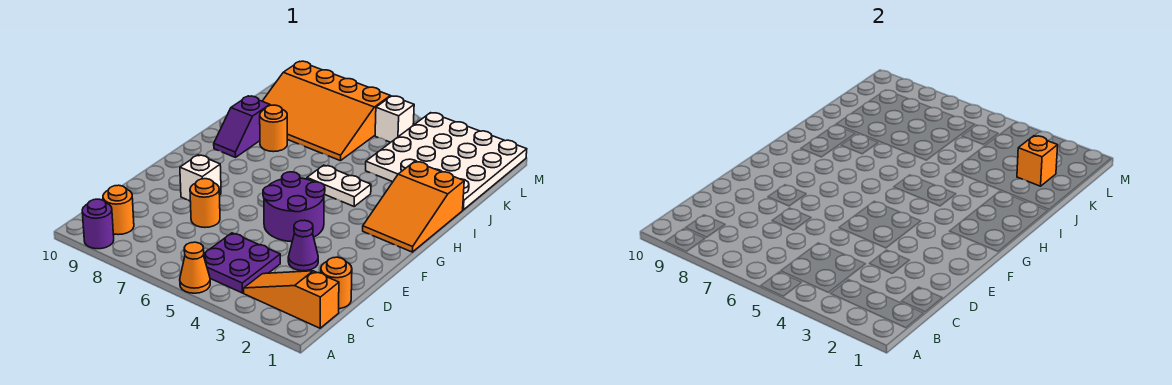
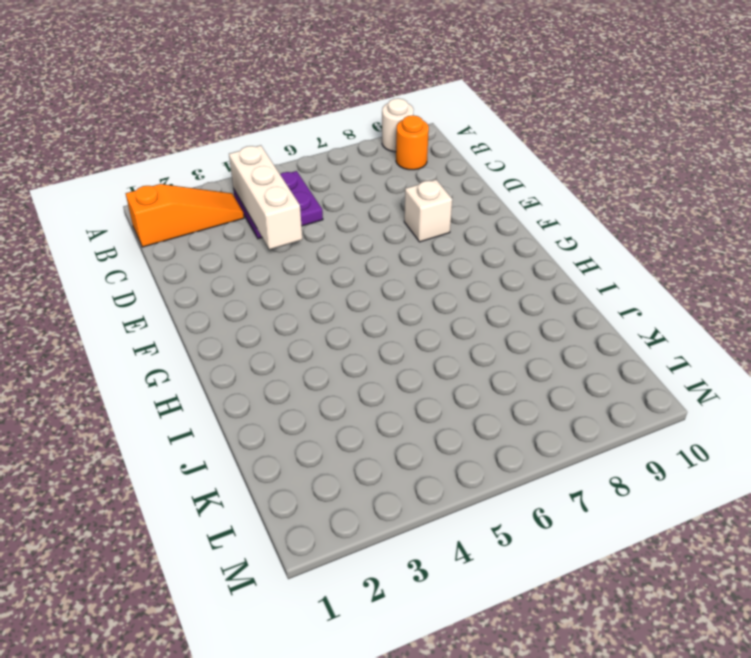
white 1x1 round brick [382,98,414,152] -> purple 1x1 round brick [82,199,114,249]
white 1x3 brick [229,145,302,249] -> none
none -> orange 1x1 cone [180,242,210,293]
none -> orange 1x1 round brick [321,257,352,309]
none -> purple 1x1 cone [288,220,318,271]

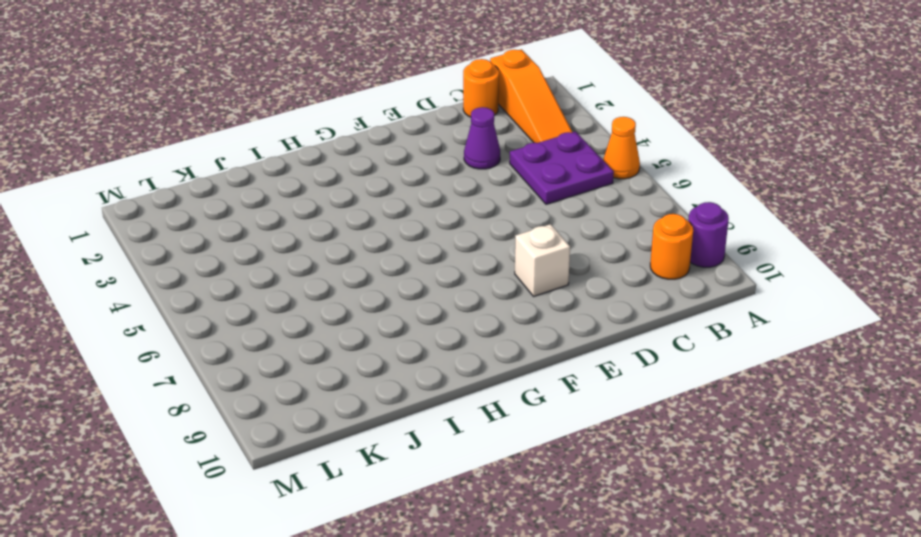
none -> orange 1x1 round brick [190,179,220,227]
none -> purple 2x2 round brick [263,172,325,242]
none -> orange 2x3 slope [363,161,464,252]

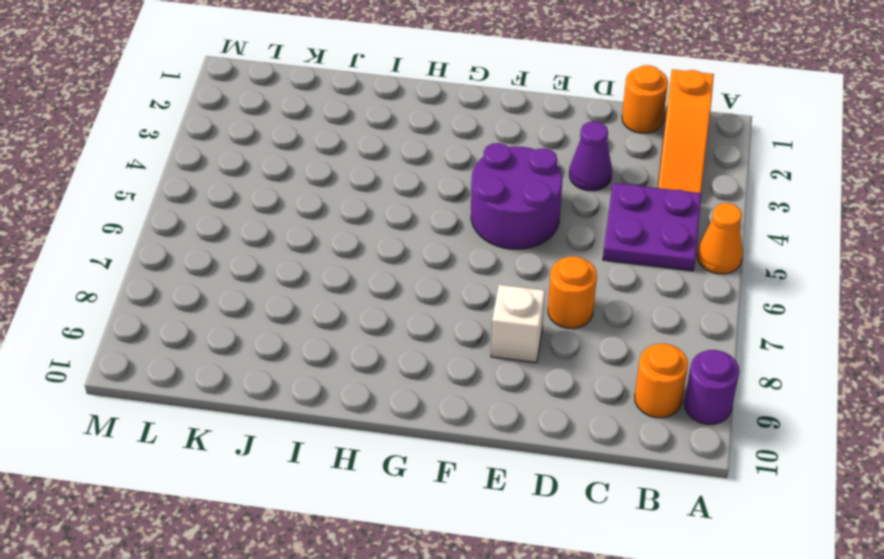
none -> orange 2x3 slope [363,161,464,252]
none -> white 1x2 plate [307,165,371,206]
none -> purple 1x2 slope [214,96,270,157]

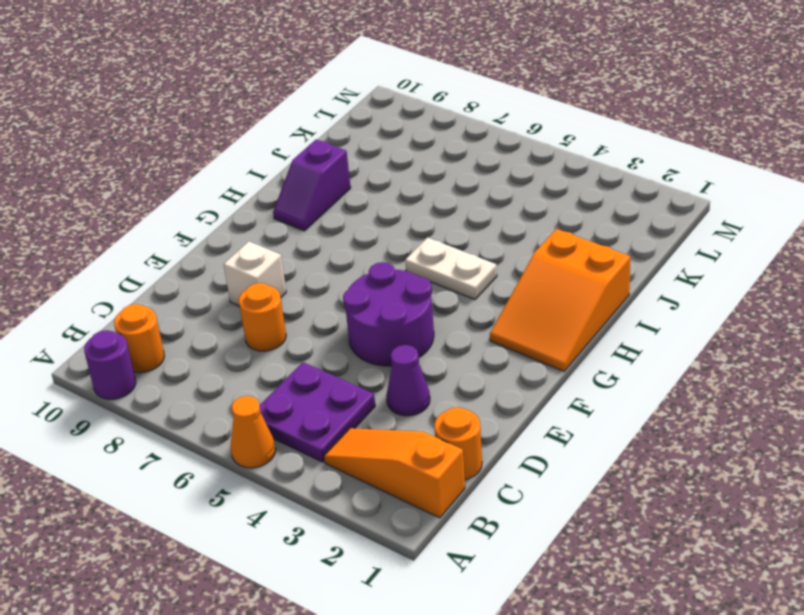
none -> orange 1x1 round brick [260,105,287,152]
none -> white 4x4 plate [366,113,527,210]
none -> orange 3x4 slope [262,61,390,161]

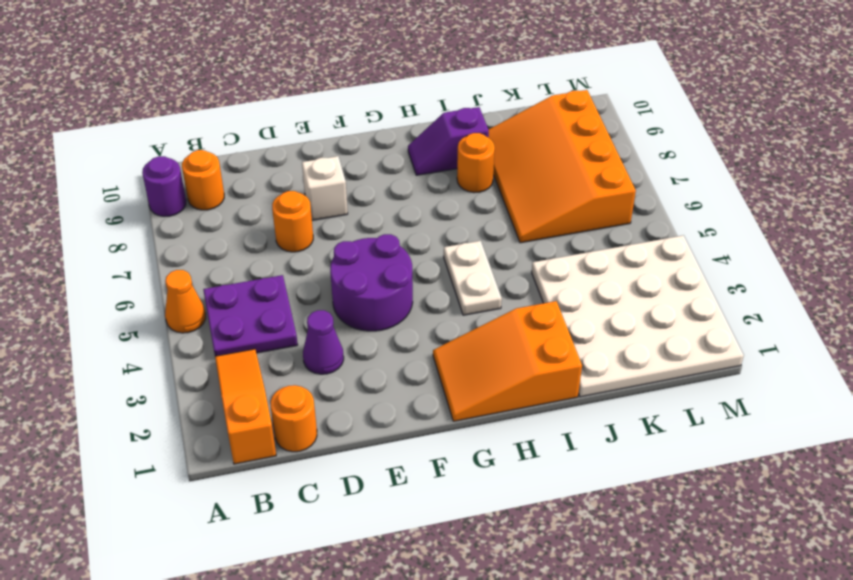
none -> white 1x1 brick [375,96,414,142]
none -> orange 1x1 brick [1017,136,1058,186]

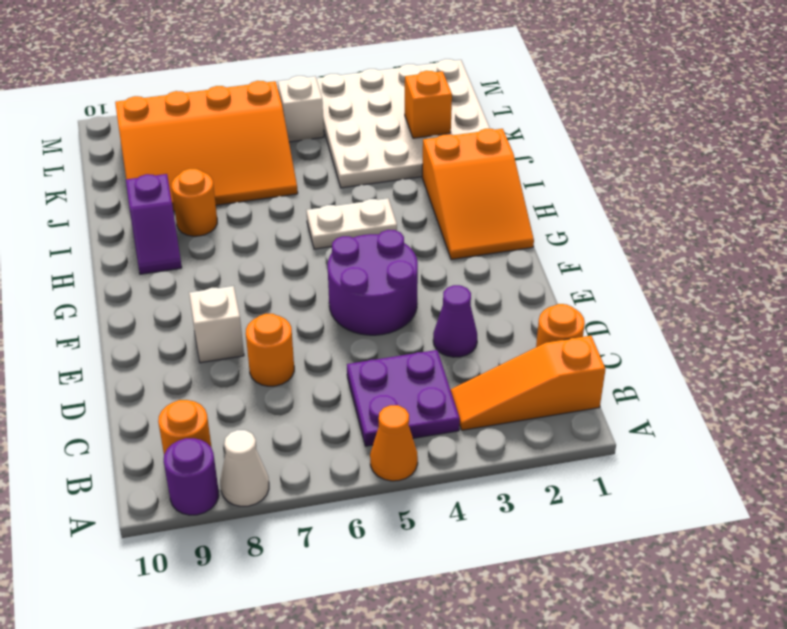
white 1x1 cone [220,430,269,506] -> none

